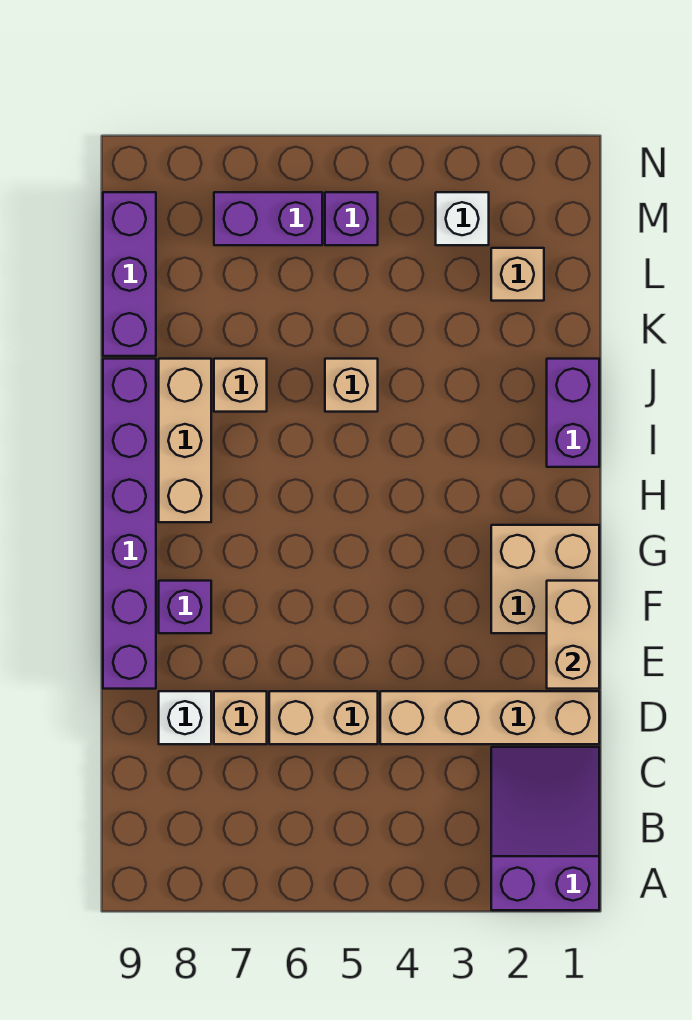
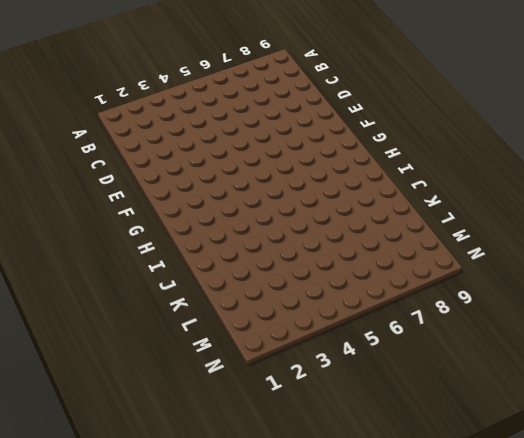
none -> purple 2x3 slope [491,747,599,910]
none -> tan 1x4 brick [380,691,599,744]
none -> tan 1x2 brick [269,691,378,744]

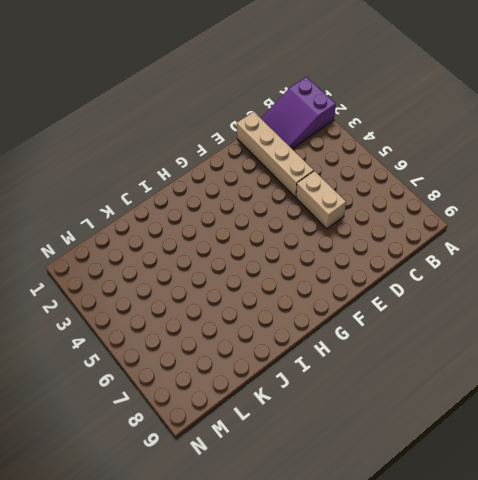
none -> tan 1x1 brick [214,691,267,744]
none -> white 1x1 brick [159,691,211,744]
none -> purple 1x6 brick [103,359,156,689]

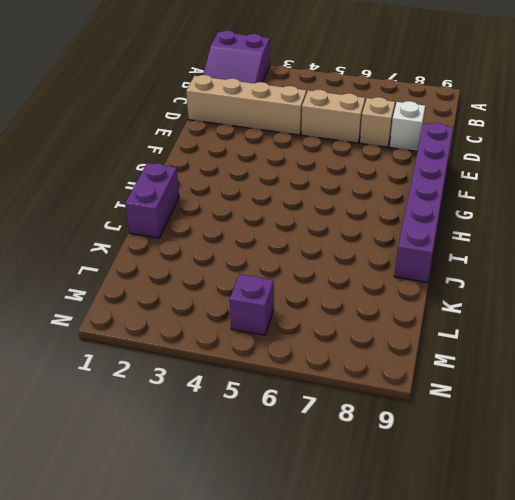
none -> tan 2x2 brick [491,525,599,633]
none -> purple 1x1 brick [159,581,211,633]
none -> tan 1x3 brick [159,359,211,522]

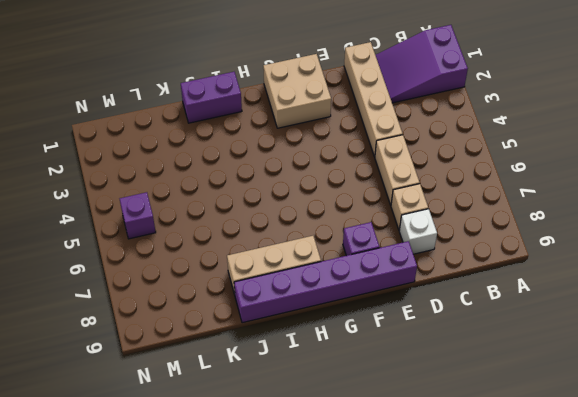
none -> tan 1x1 brick [325,359,378,412]
none -> tan 1x1 brick [214,359,267,412]
none -> purple 1x3 brick [103,192,156,356]

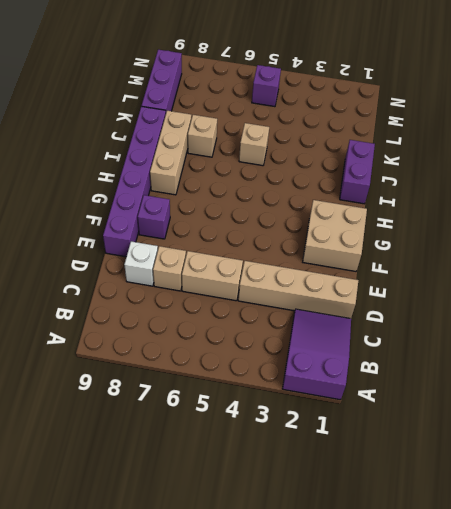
none -> tan 1x1 brick [491,248,544,301]
none -> white 1x1 brick [436,192,489,245]
none -> purple 1x2 brick [214,192,322,245]

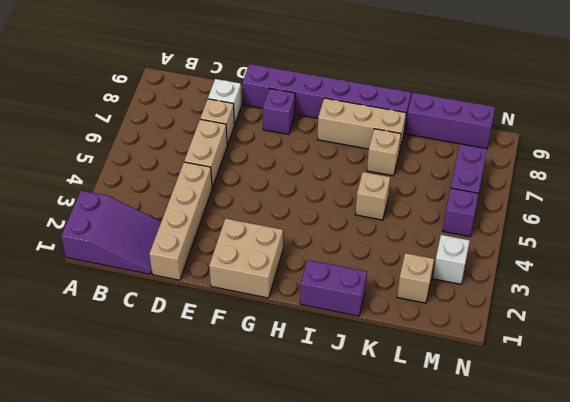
none -> tan 1x2 brick [547,581,599,689]

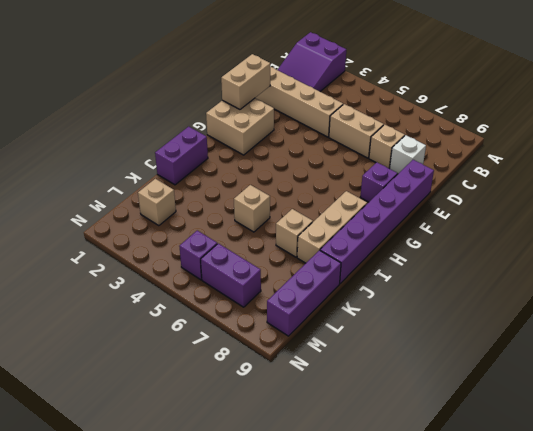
none -> white 1x1 brick [436,192,489,245]

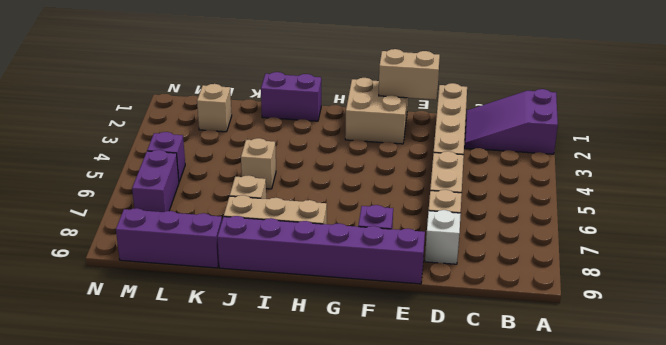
none -> white 1x1 brick [436,192,489,245]

